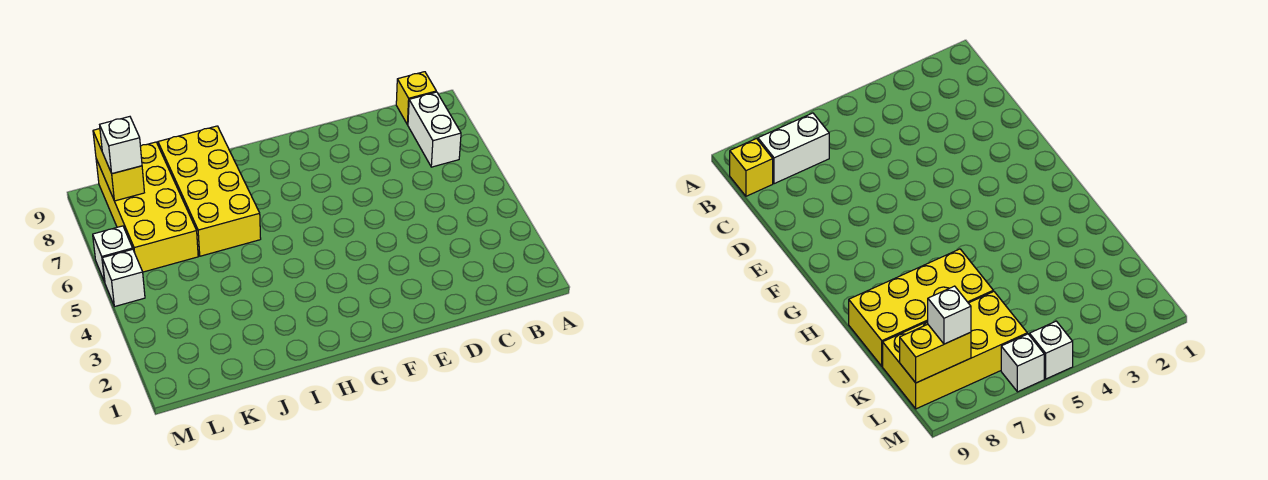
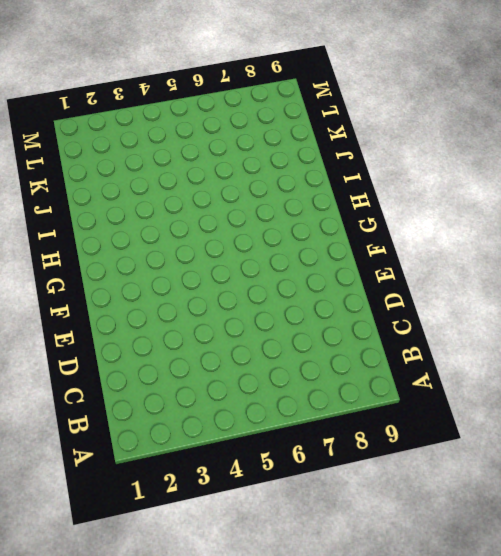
none -> white 1x2 brick [408,92,461,167]
none -> yellow 1x1 brick [396,72,436,125]

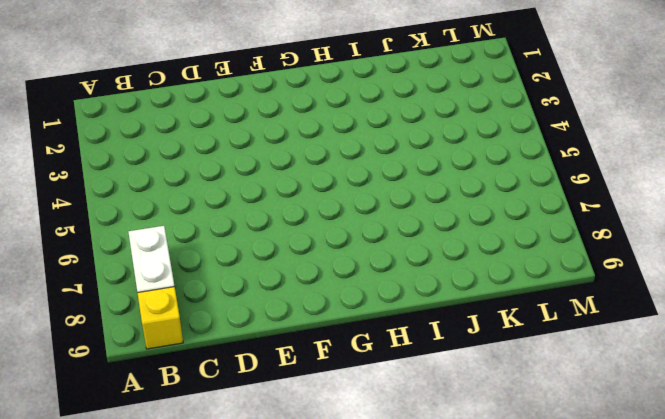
none -> yellow 2x4 brick [158,126,261,256]
none -> yellow 2x4 brick [96,142,198,272]

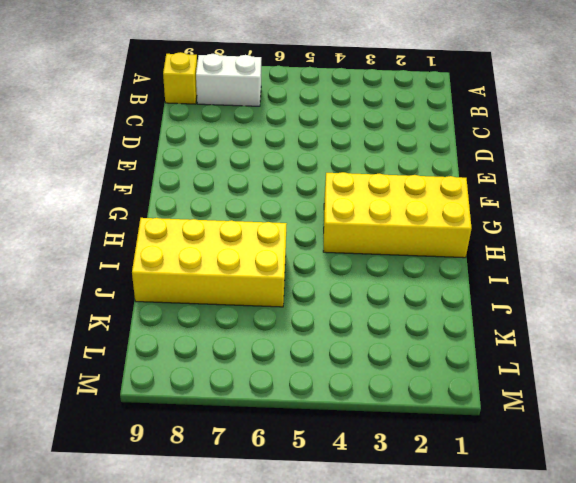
yellow 2x4 brick [323,172,472,258] -> yellow 2x4 brick moved to [96,142,198,272]
none -> white 1x1 brick [102,249,145,306]
none -> white 1x1 brick [93,226,133,282]

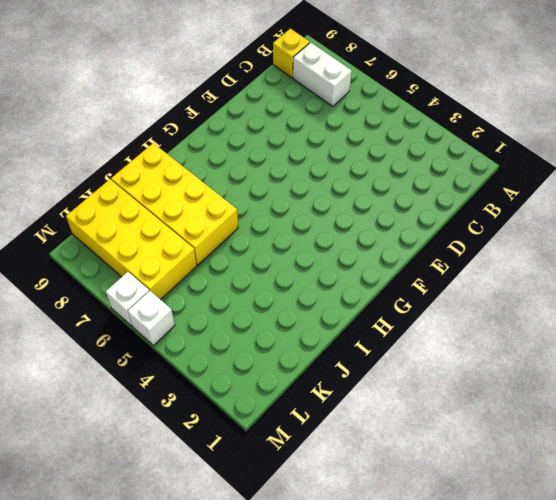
none -> yellow 1x2 brick [93,129,144,201]
none -> white 1x1 brick [100,117,142,174]

